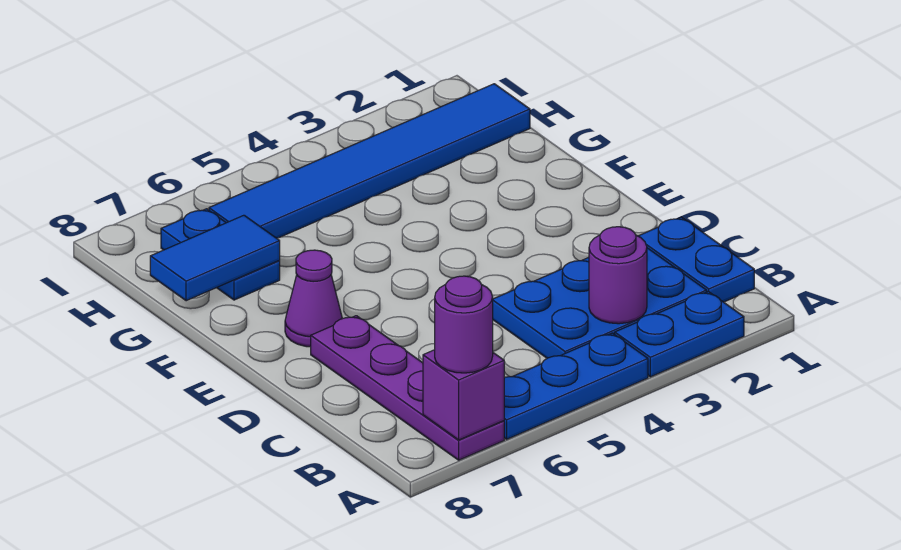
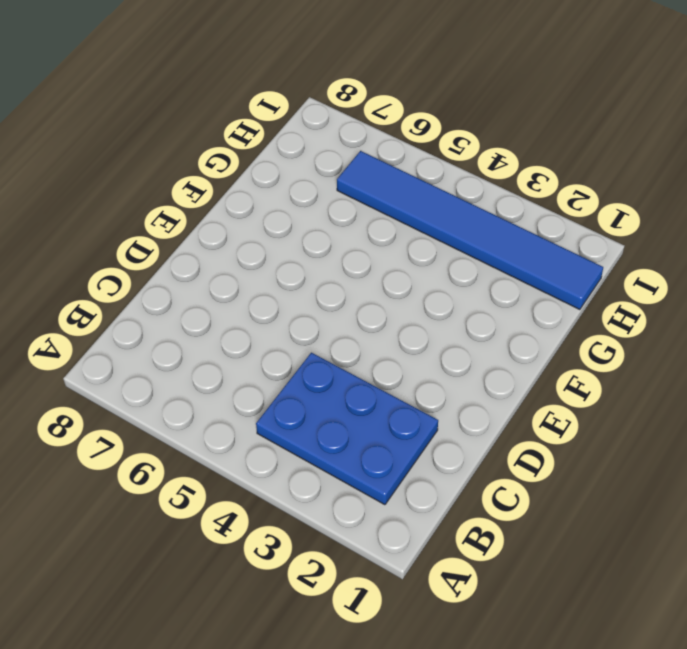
none -> blue 1x2 plate [615,291,744,377]
none -> blue 1x3 plate [504,333,648,439]
none -> purple 1x4 plate [311,316,504,460]

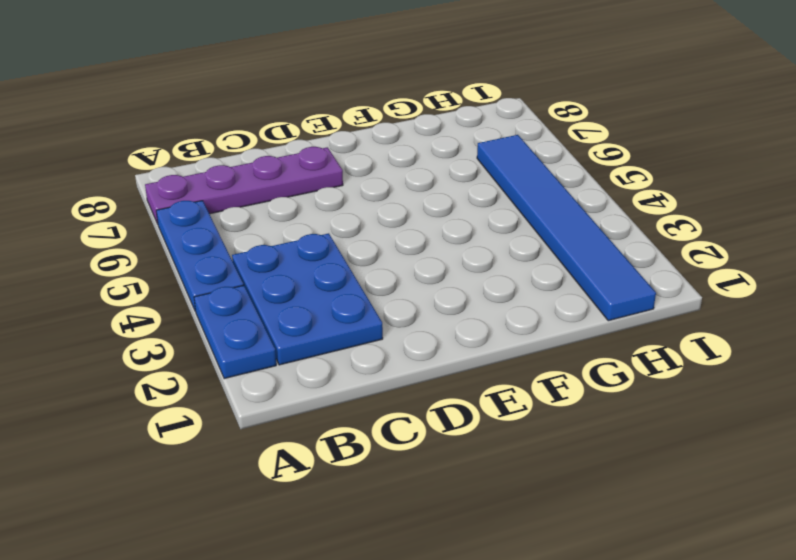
none -> blue 1x2 plate [639,217,754,302]
none -> purple 1x1 cone [285,250,342,347]
none -> blue 1x2 plate [161,209,280,300]

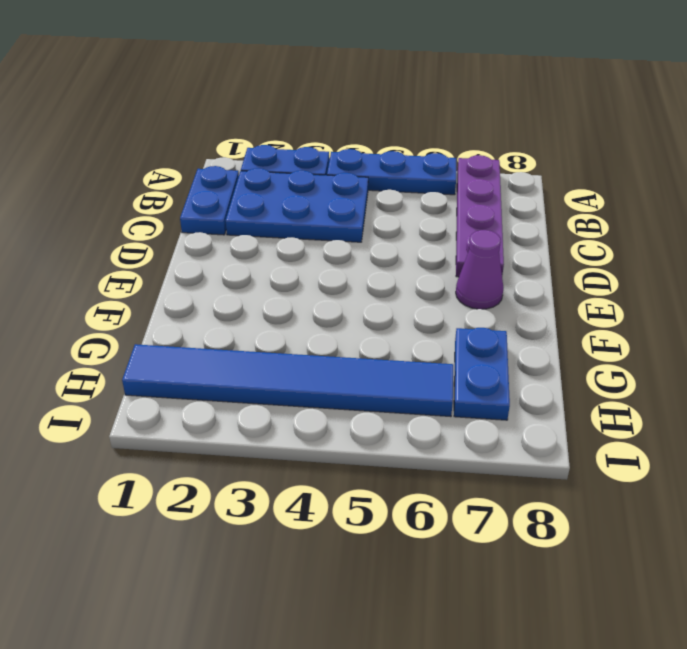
none -> purple 1x1 brick [423,350,504,440]
none -> purple 1x1 round brick [589,227,647,324]
none -> blue 1x2 tile [150,215,280,301]

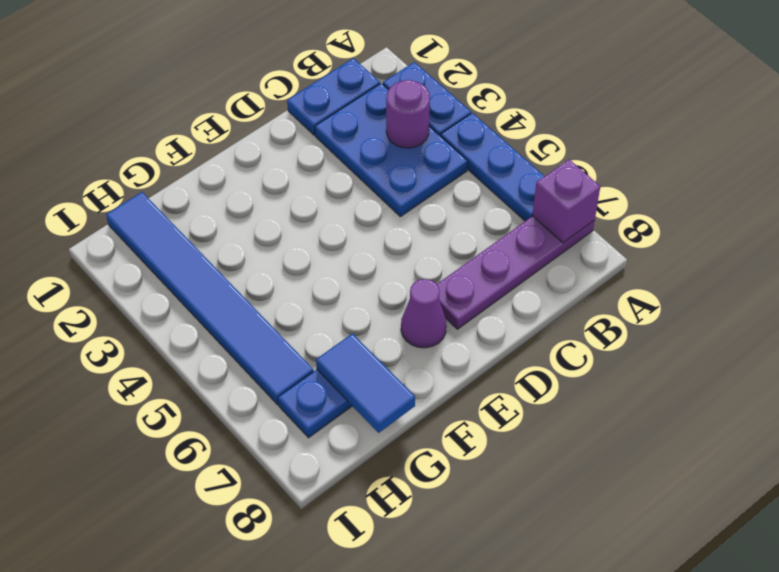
none -> purple 1x1 round brick [435,276,493,373]

